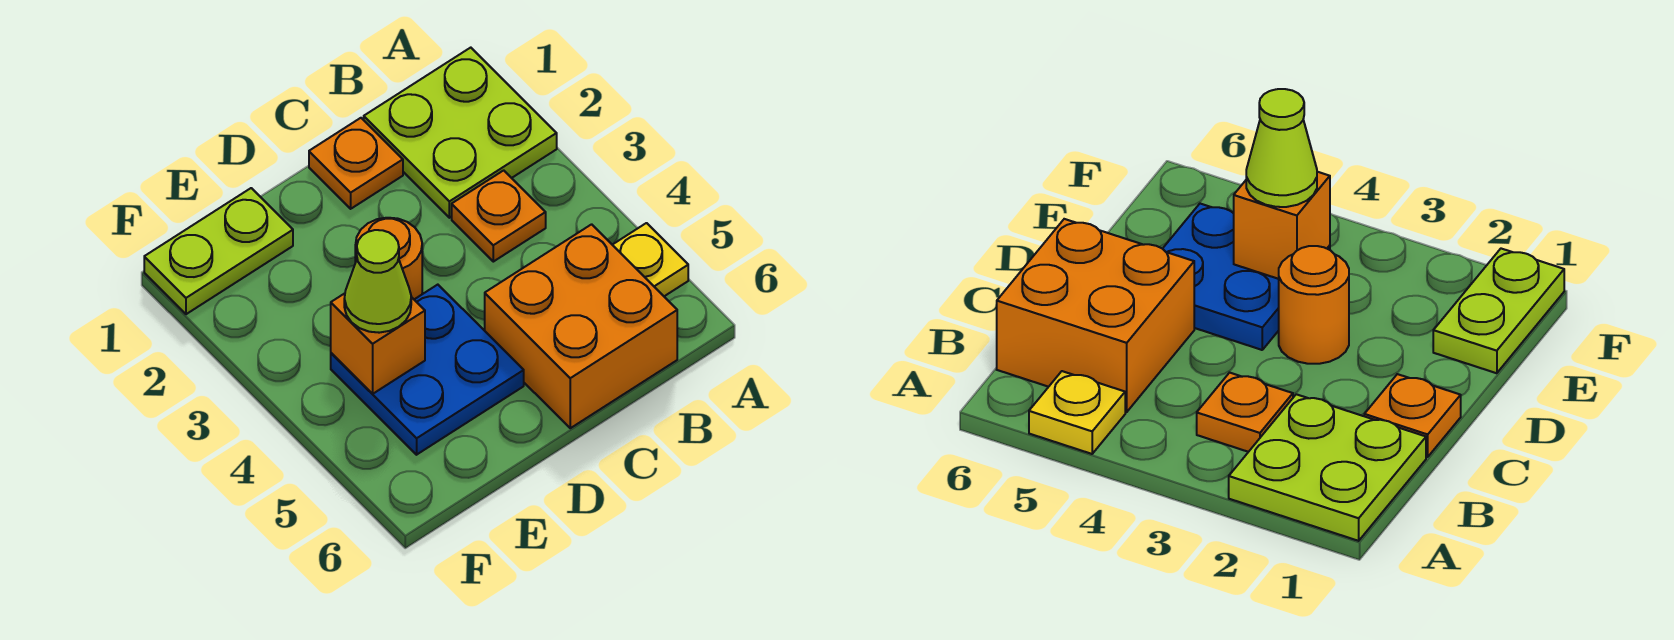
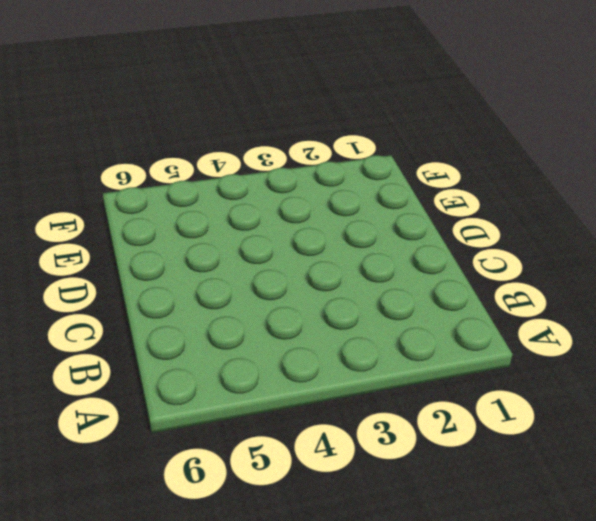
none -> lime 2x2 plate [364,48,557,218]
none -> yellow 1x1 plate [613,223,688,296]

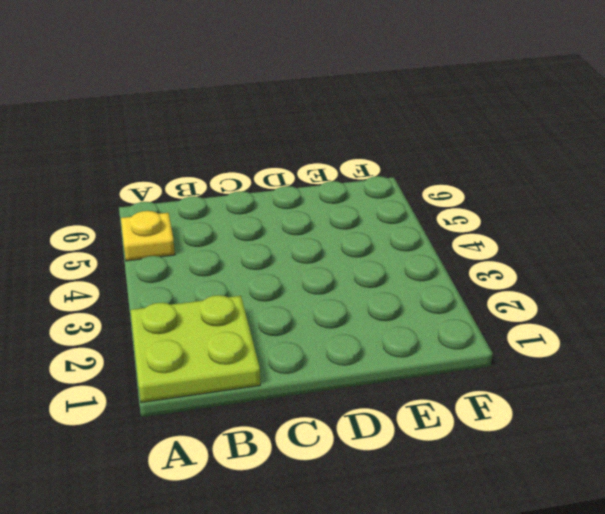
none -> orange 1x1 plate [452,170,546,262]
none -> orange 2x2 brick [485,224,677,428]

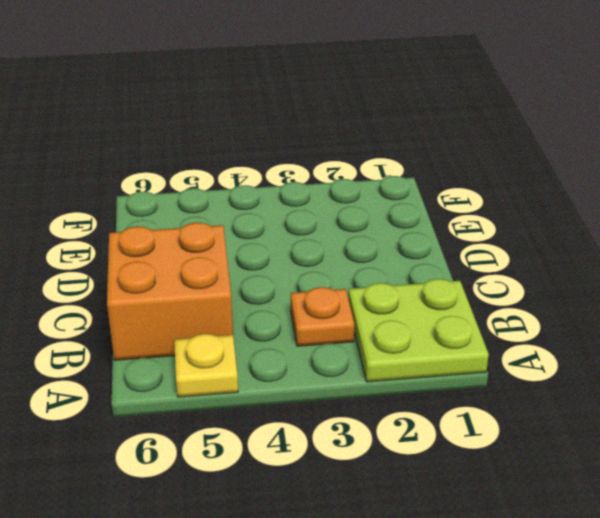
none -> orange 1x1 plate [309,118,403,209]
none -> orange 1x1 round brick [355,218,422,299]

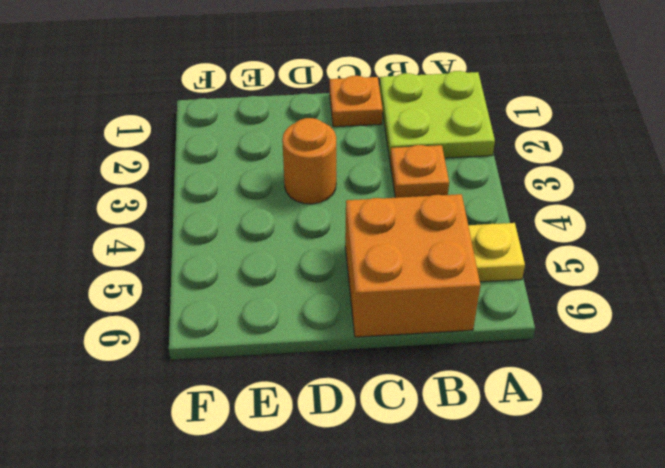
none -> blue 2x2 plate [331,285,524,455]
none -> lime 1x2 plate [144,188,293,314]

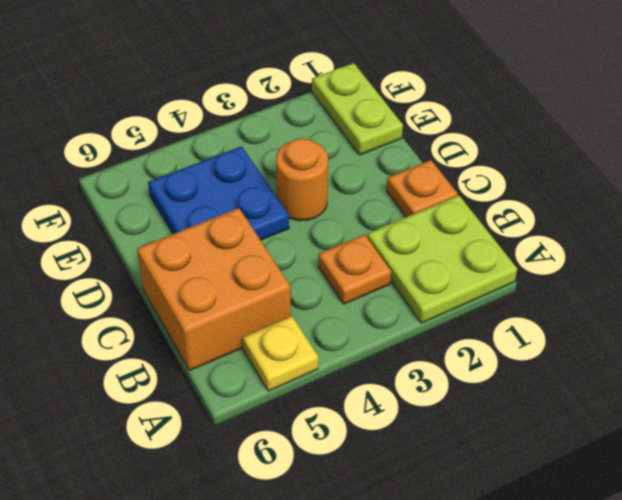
none -> orange 1x1 brick [331,293,425,394]
none -> lime 1x1 cone [344,230,411,333]

